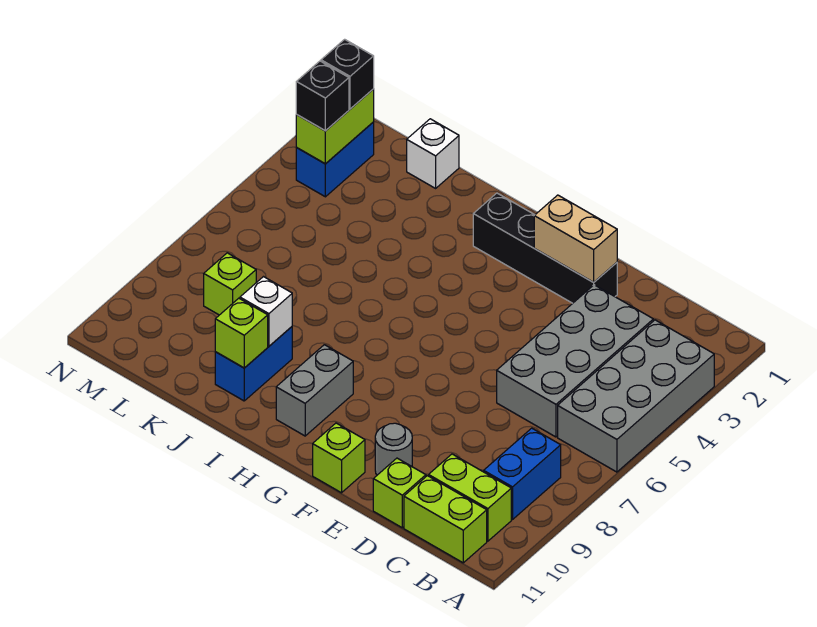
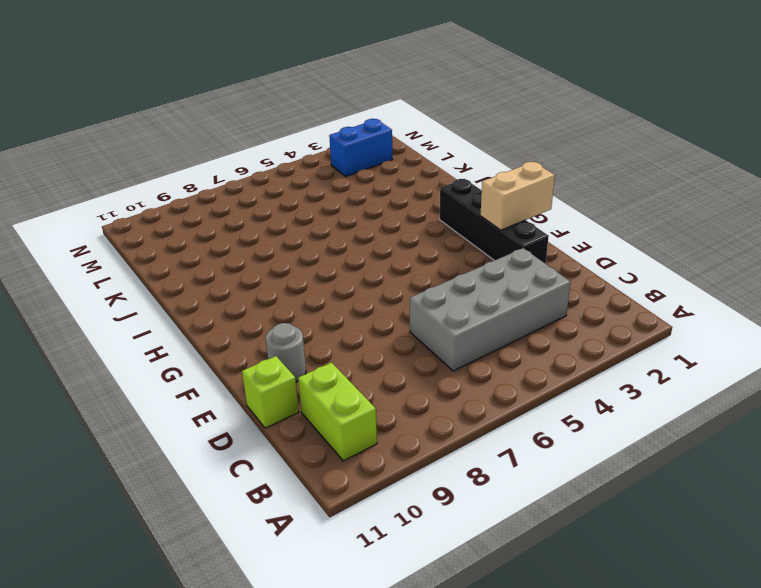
tan 1x2 brick [480,162,555,230] -> tan 1x2 brick turned to [534,195,617,282]
none -> grey 2x4 brick [558,320,714,472]
none -> blue 1x2 brick [484,428,561,519]
none -> lime 1x2 brick [404,476,487,563]

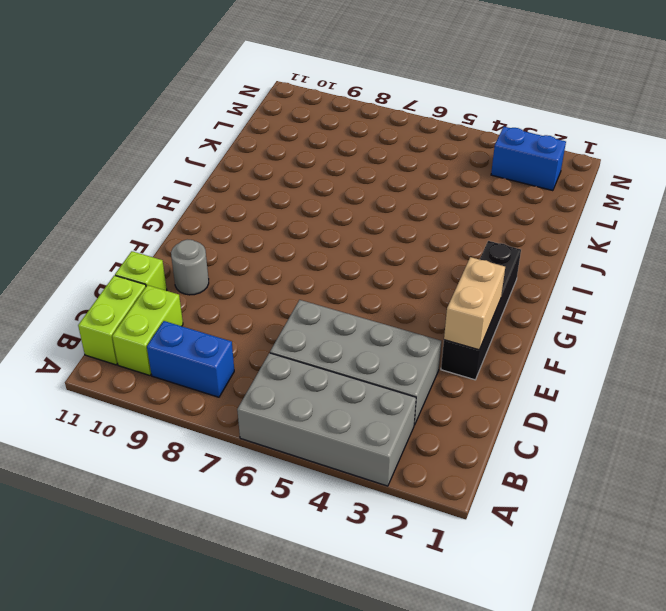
none -> lime 1x1 brick [313,423,365,493]
none -> grey 1x2 brick [276,345,353,436]
none -> blue 1x2 brick [215,327,292,401]

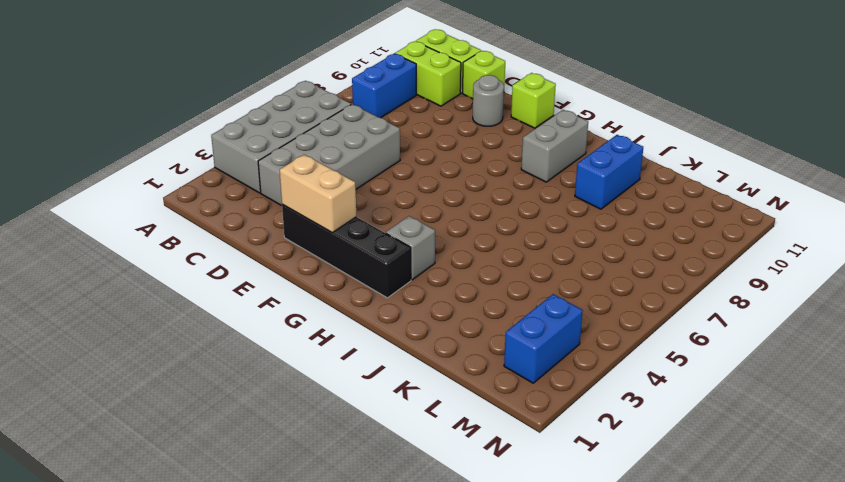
grey 1x1 brick [386,216,435,280] -> none
none -> white 1x1 brick [407,119,459,188]
none -> lime 1x1 brick [204,253,256,315]
none -> white 1x1 brick [240,277,292,346]

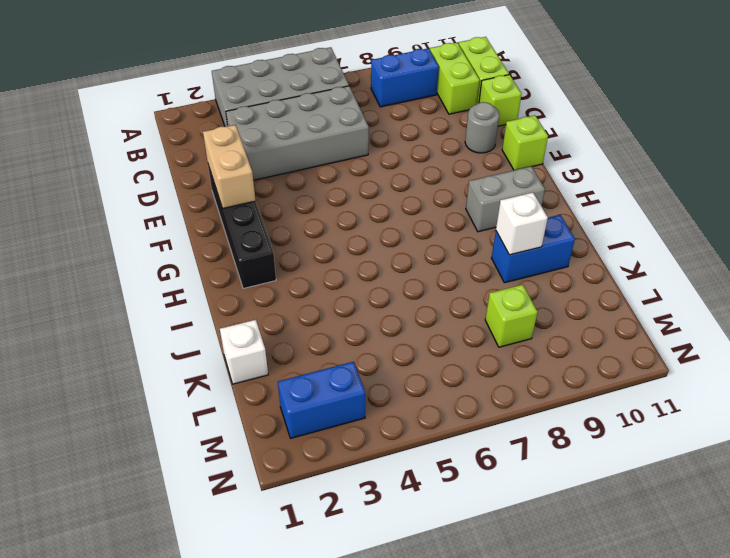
none -> lime 1x1 brick [215,298,268,368]
none -> lime 1x2 brick [296,89,374,164]
none -> black 1x1 brick [321,39,374,109]

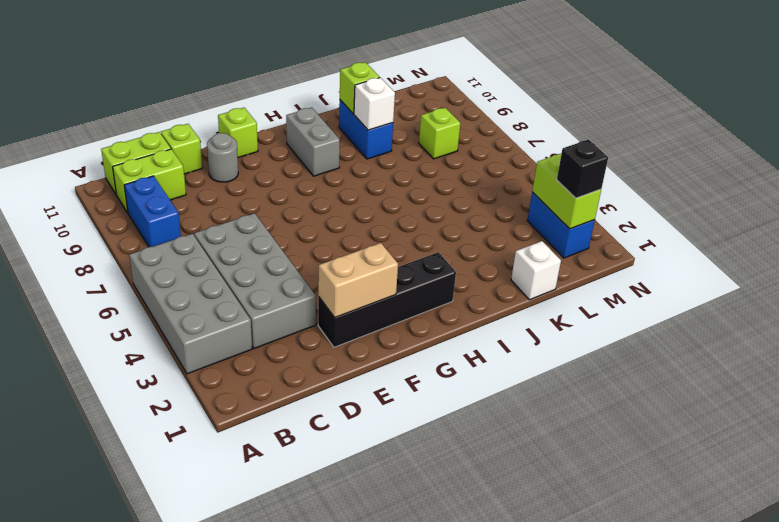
none -> black 1x1 brick [296,61,349,131]

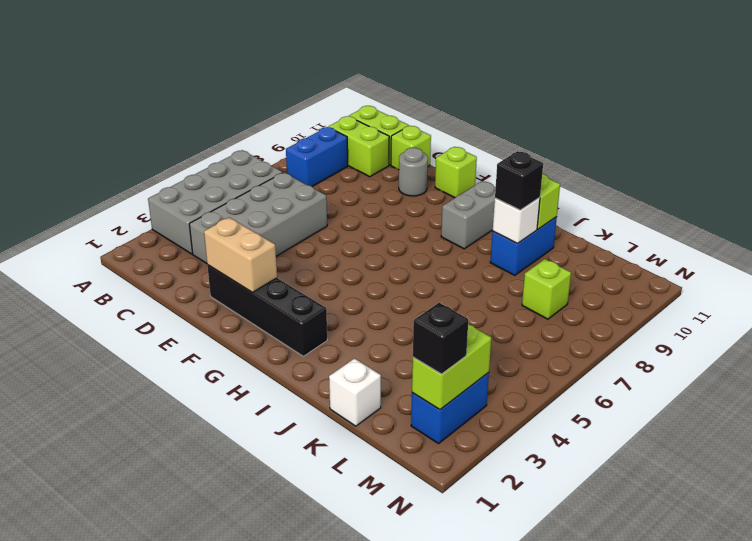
black 1x1 brick [495,151,543,210] -> black 1x1 brick moved to [296,61,349,131]

